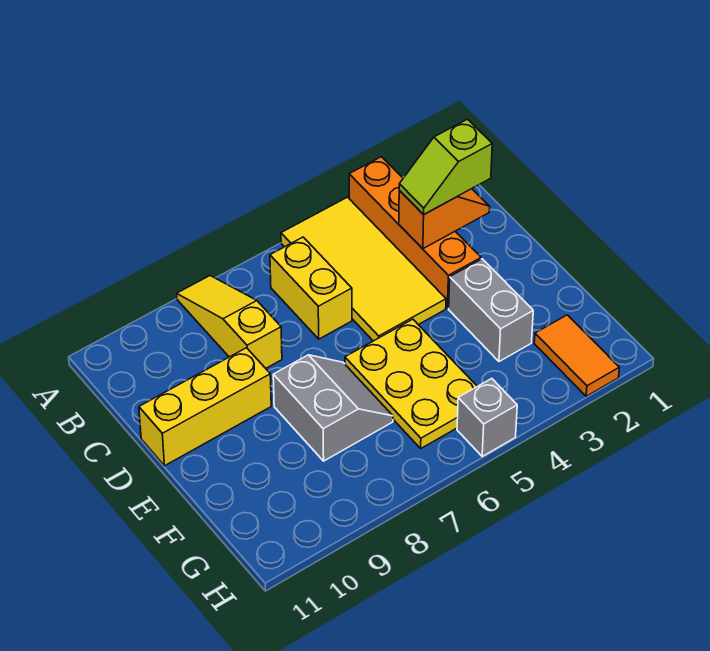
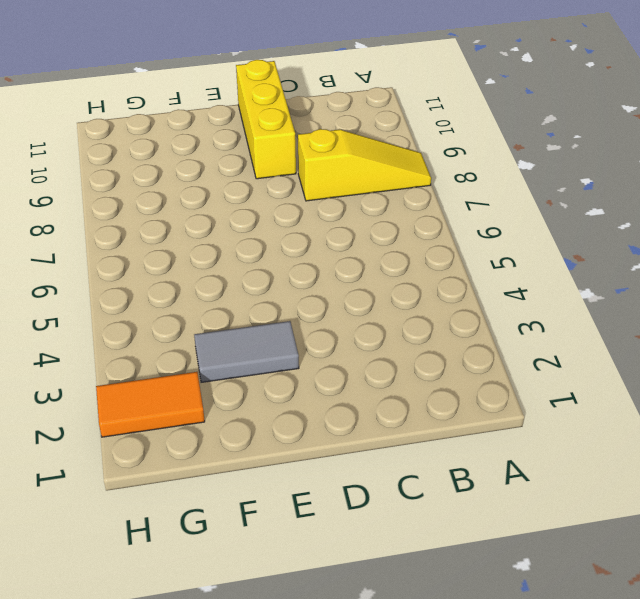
grey 1x2 tile [194,321,299,382] -> grey 1x2 brick [449,259,533,362]
none -> orange 1x4 brick [349,157,481,308]
none -> yellow 2x4 tile [281,197,446,341]
none -> yellow 1x2 brick [270,237,352,339]

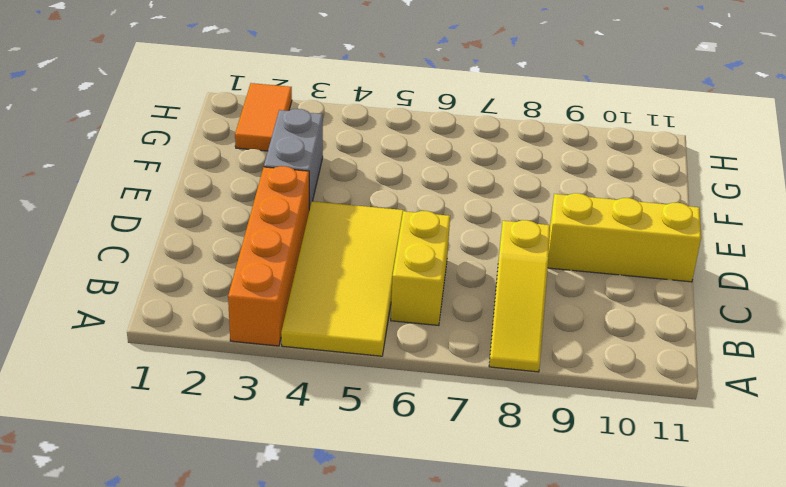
none -> yellow 2x3 plate [345,319,477,448]
none -> grey 2x2 slope [273,355,393,461]
none -> grey 1x1 brick [457,379,517,456]

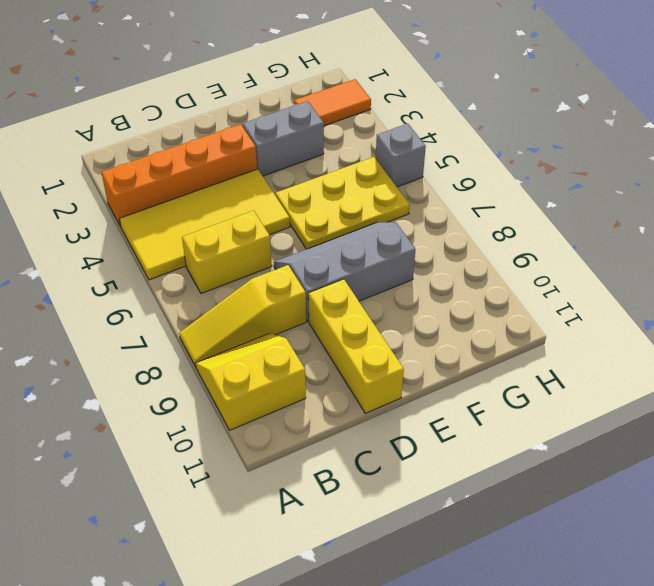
yellow 2x2 slope [195,333,306,430] -> none
grey 2x3 slope [274,222,416,322] -> grey 2x2 slope [273,355,393,461]
none -> orange 1x2 slope [399,189,490,249]
none -> lime 1x2 slope [399,119,492,215]

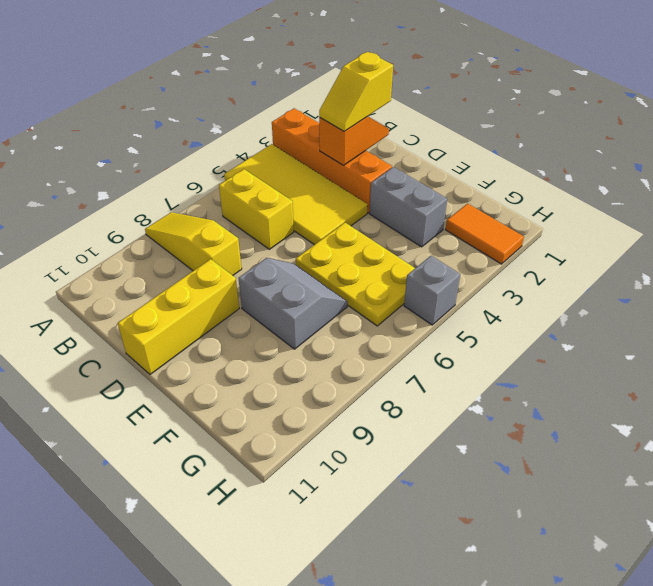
yellow 1x2 slope [319,52,393,131] -> lime 1x2 slope [399,119,492,215]

